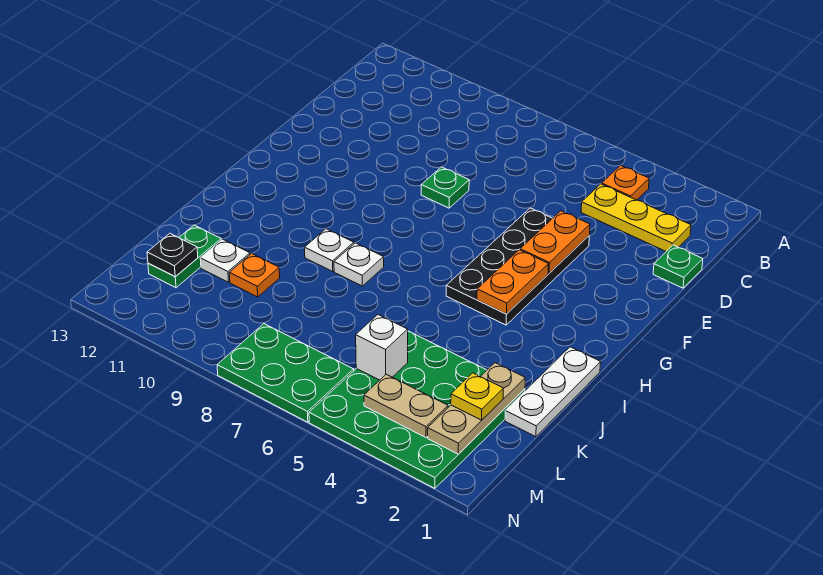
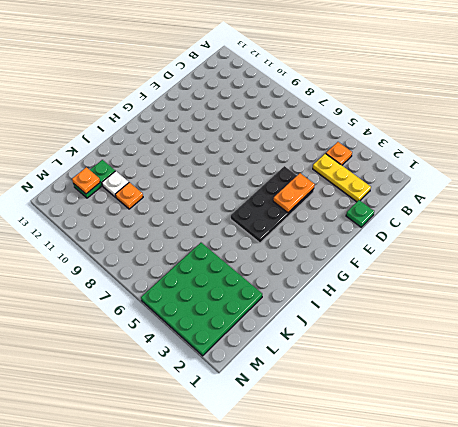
orange 1x1 plate [72,167,100,194] -> black 1x1 plate [147,233,198,277]
none -> green 1x1 plate [421,167,469,208]
none -> white 1x3 plate [505,347,601,437]
none -> white 1x1 plate [334,243,384,286]

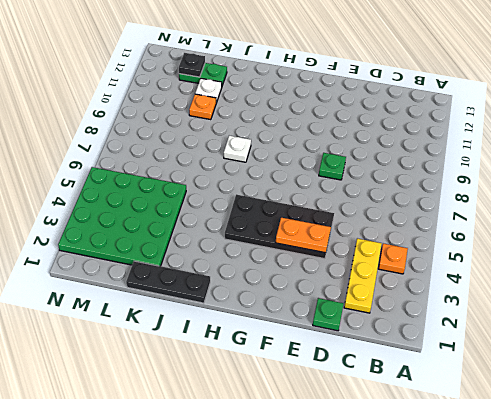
black 1x3 plate [126,261,210,303] -> white 1x3 plate [505,347,601,437]
none -> white 1x1 plate [305,229,354,272]
none -> green 2x3 plate [217,324,354,422]
none -> orange 1x2 plate [477,250,549,314]

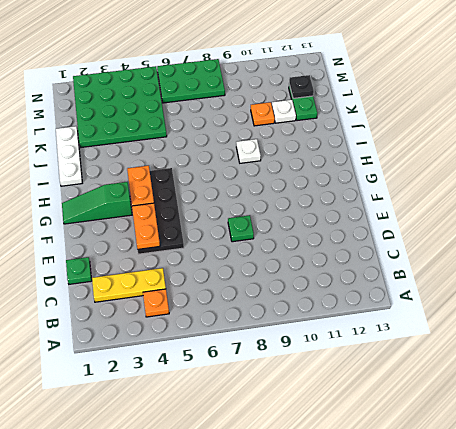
green 1x3 slope [62,182,132,224] -> none
none -> white 1x1 plate [334,243,384,286]
none -> tan 1x3 plate [428,363,525,454]
none -> white 1x1 brick [356,315,408,380]

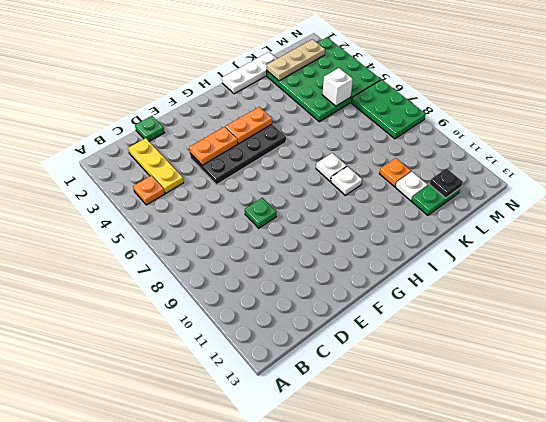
none -> tan 1x2 plate [364,374,448,438]
none -> yellow 1x1 plate [451,373,503,420]

